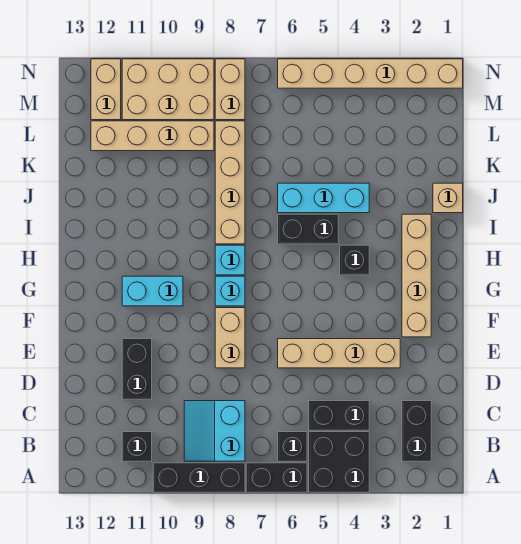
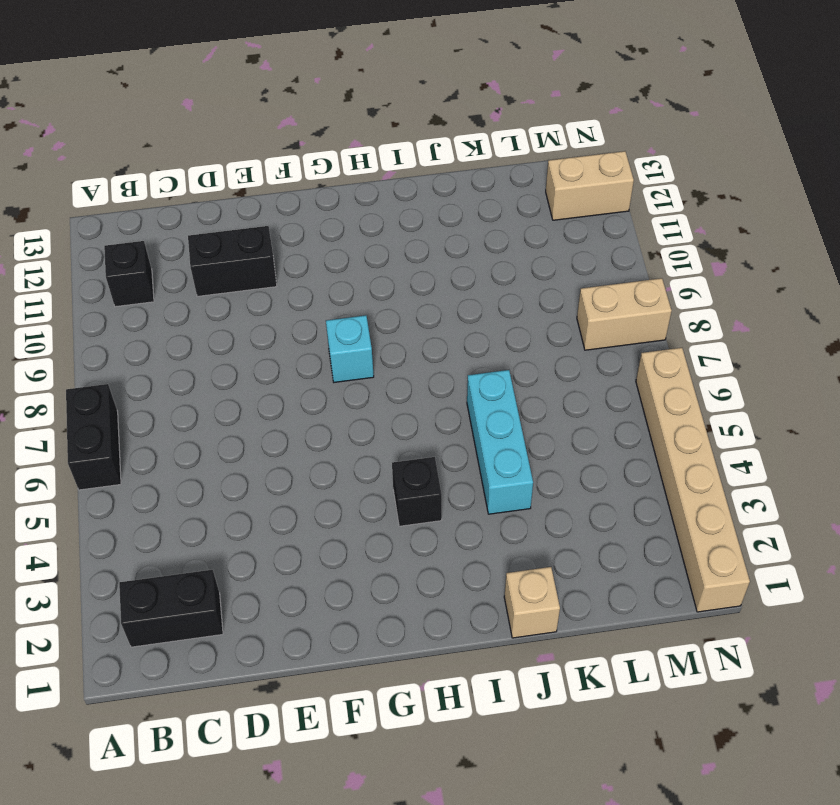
none -> black 2x2 brick [309,432,369,492]
none -> black 1x3 brick [153,463,245,492]
none -> black 1x1 brick [278,432,307,461]

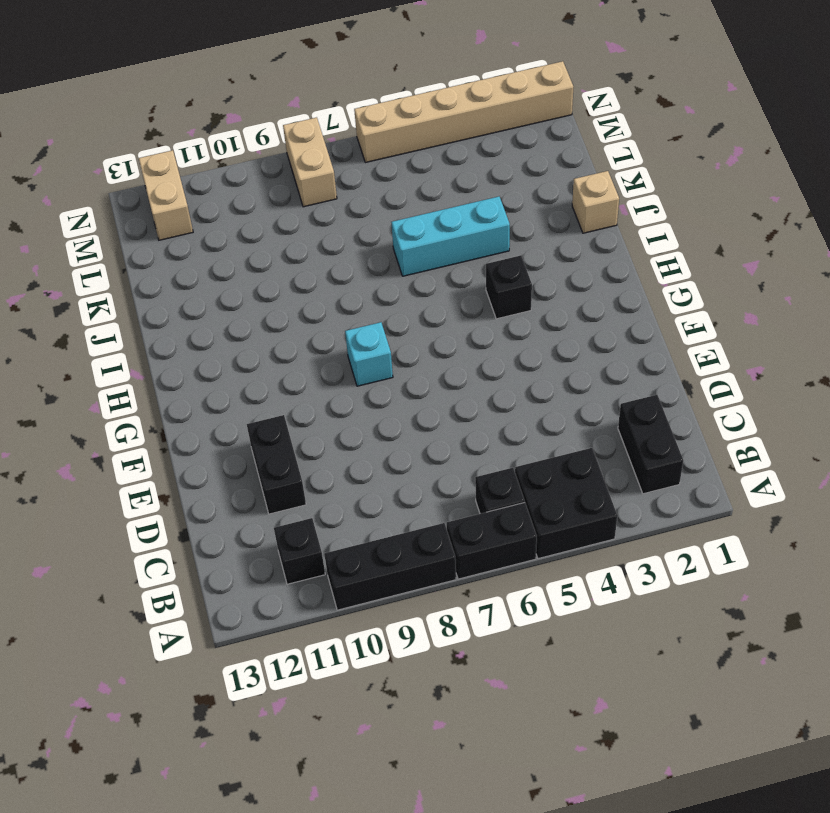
none -> cyan 2x2 slope [184,401,245,461]
none -> black 1x2 brick [309,401,369,430]
none -> tan 1x4 brick [278,339,400,368]

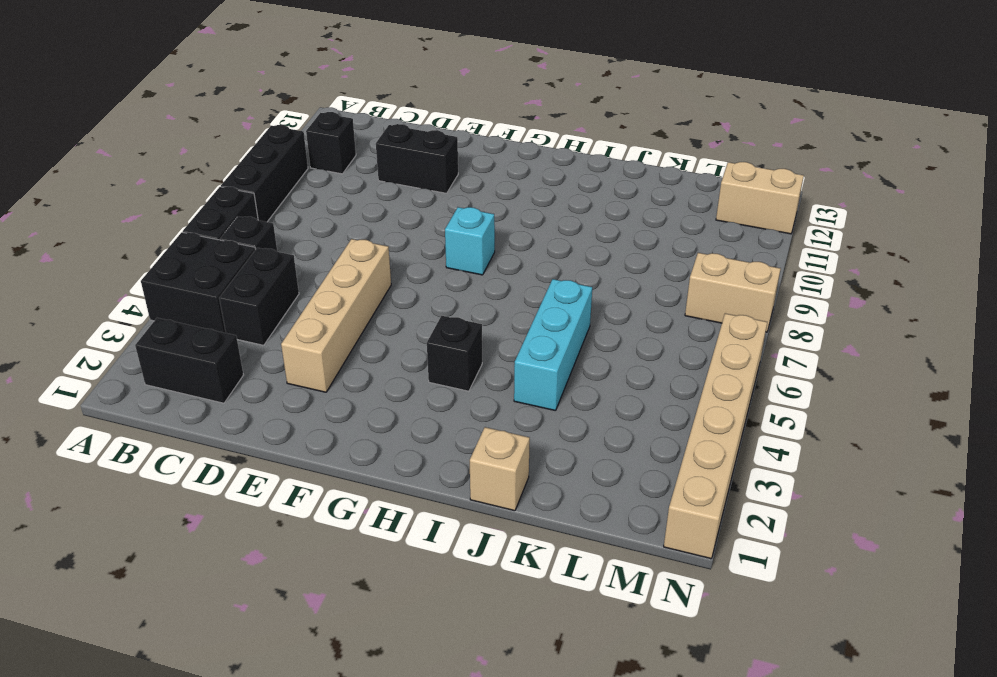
none -> cyan 2x2 slope [184,401,245,461]
none -> tan 1x2 brick [215,308,245,368]
none -> tan 1x4 brick [402,214,431,337]

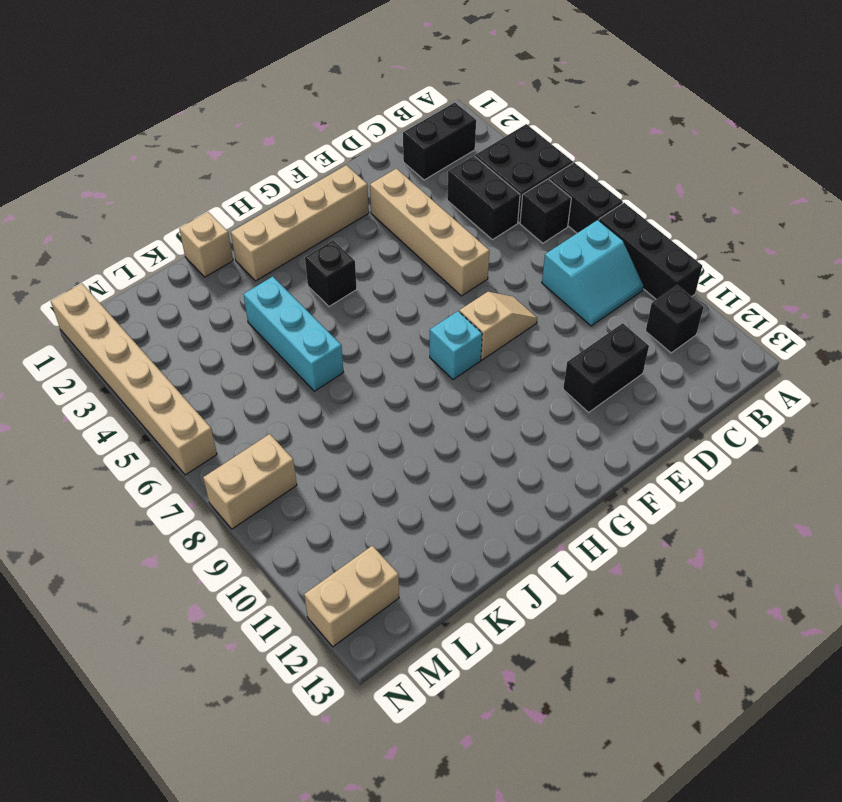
tan 1x2 slope [459,292,537,360] -> tan 1x2 brick [215,308,245,368]
none -> cyan 1x2 brick [122,276,183,306]
none -> cyan 1x1 brick [215,245,245,275]
none -> black 1x2 brick [278,214,338,244]

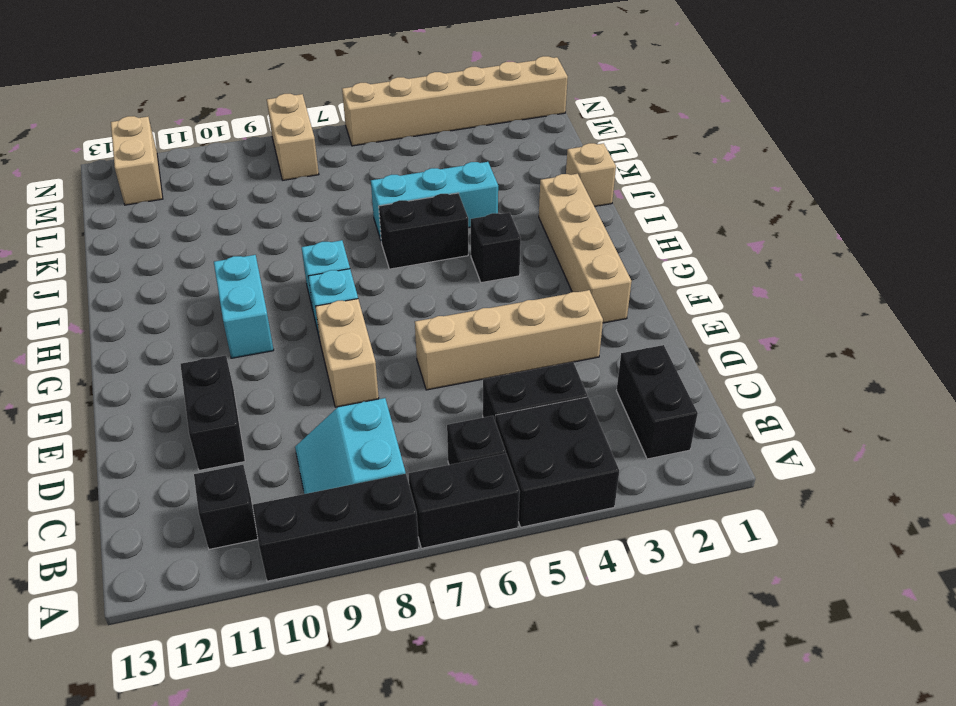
cyan 1x2 brick [214,255,274,358] -> cyan 1x2 brick turned to [122,276,183,306]
none -> tan 1x4 brick [215,121,245,244]
none -> tan 1x4 brick [91,121,214,151]
none -> tan 2x3 brick [122,59,214,120]

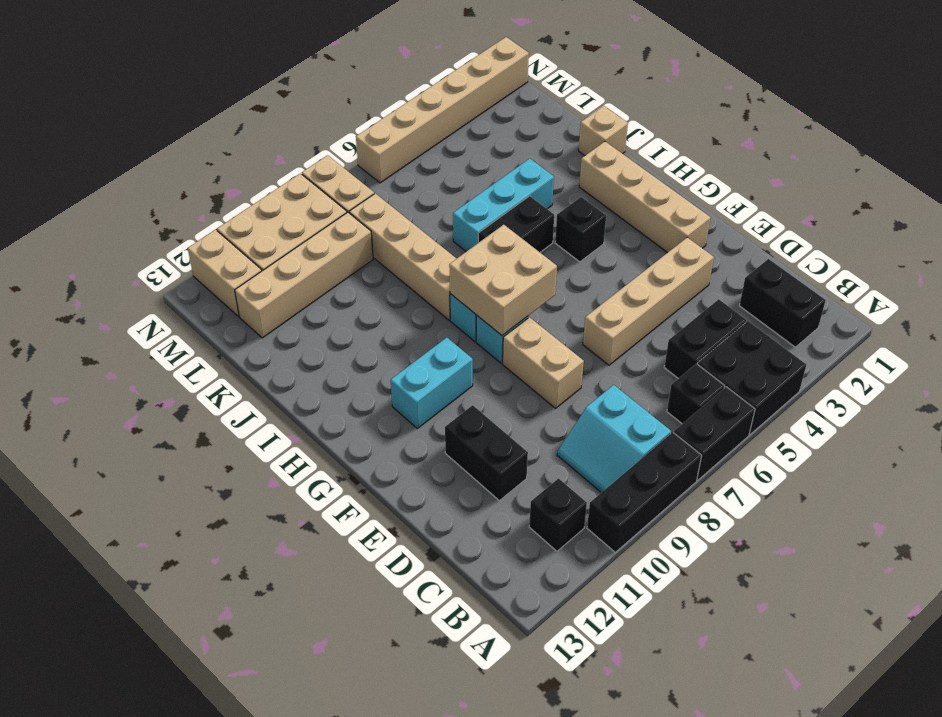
tan 2x2 brick [449,225,557,335] -> none

